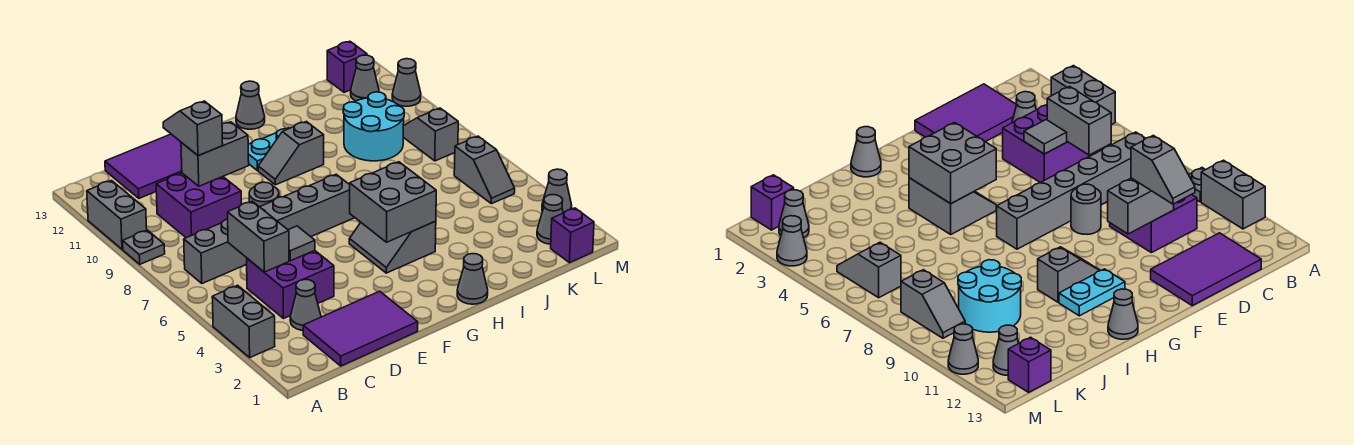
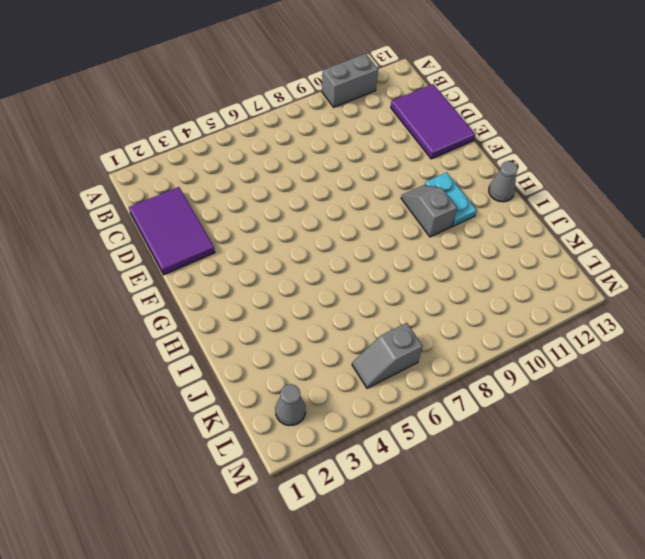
none -> grey 1x2 brick [212,285,275,357]
none -> grey 1x1 plate [123,230,165,264]
none -> grey 1x6 brick [184,174,354,283]

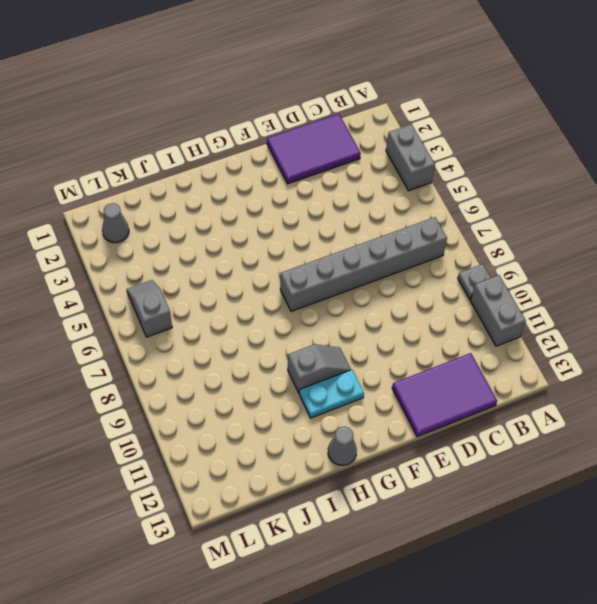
none -> grey 1x1 cone [290,279,321,330]
none -> purple 2x2 brick [247,251,334,319]
none -> purple 2x2 brick [156,173,241,238]

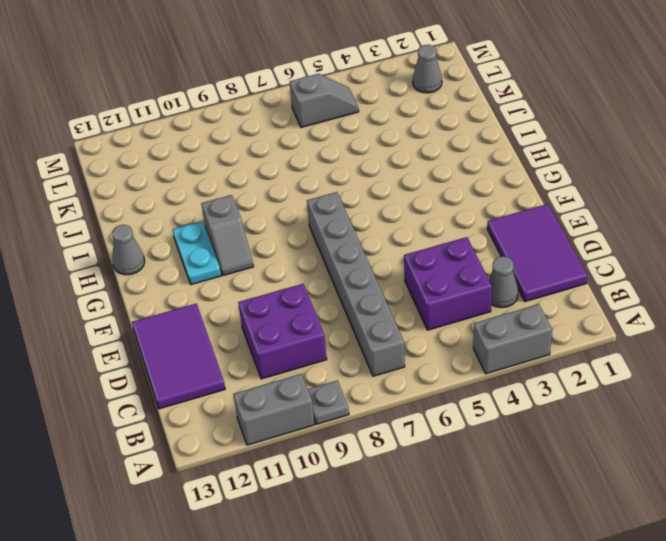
none -> grey 1x1 round brick [249,182,279,207]
none -> grey 2x2 slope [349,221,436,273]
none -> grey 1x1 cone [457,254,488,304]

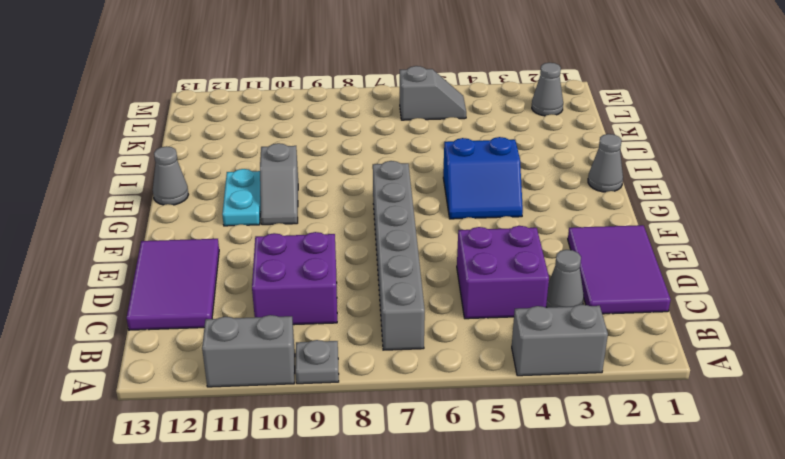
blue 2x2 slope [443,137,523,219] -> grey 2x2 slope [349,221,436,273]
none -> grey 1x1 round brick [249,182,279,207]
none -> cyan 2x2 round brick [343,92,404,161]
none -> purple 1x1 brick [551,208,594,263]

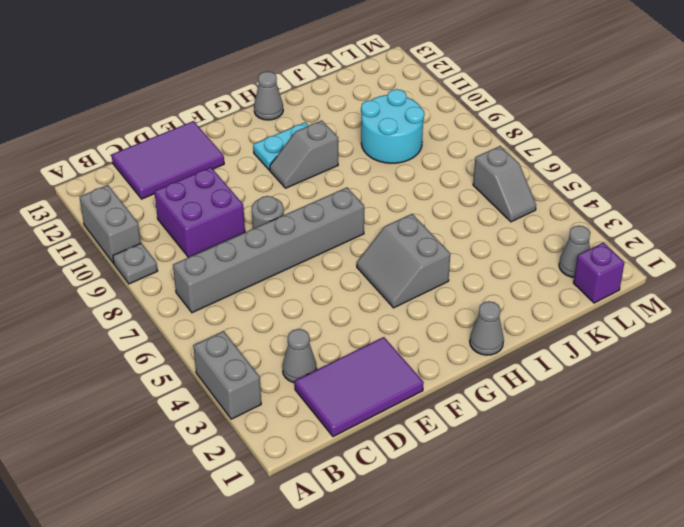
none -> purple 2x2 brick [247,251,334,319]
none -> grey 1x2 slope [403,108,458,161]
none -> grey 1x1 cone [351,55,379,101]

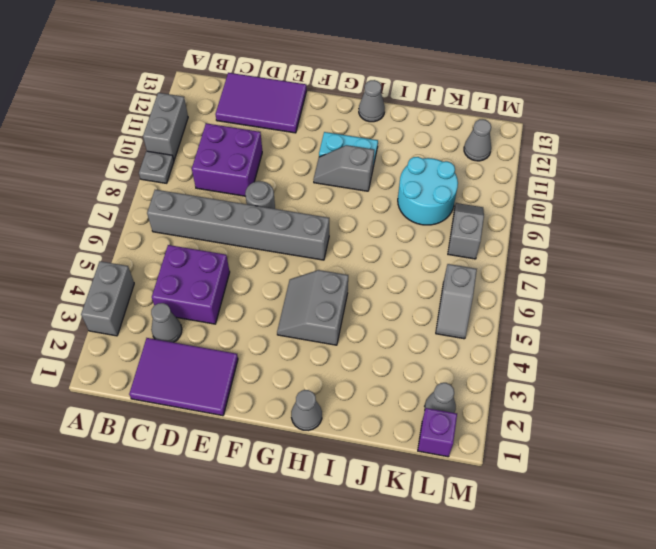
none -> purple 1x1 brick [327,41,367,92]
none -> grey 1x1 cone [542,169,572,213]
none -> grey 1x1 cone [392,59,421,106]

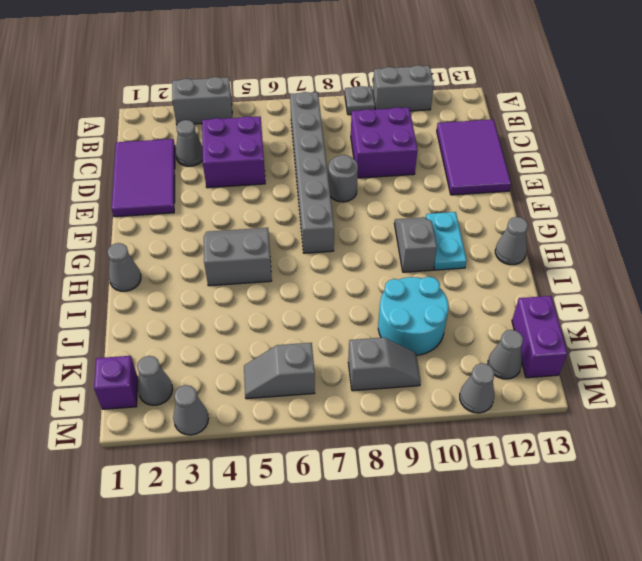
purple 1x2 brick [512,296,567,378] -> purple 1x1 brick [327,41,367,92]
none -> grey 1x2 brick [228,201,289,272]
none -> grey 1x1 tile [289,226,315,261]
none -> grey 1x2 brick [181,122,249,186]

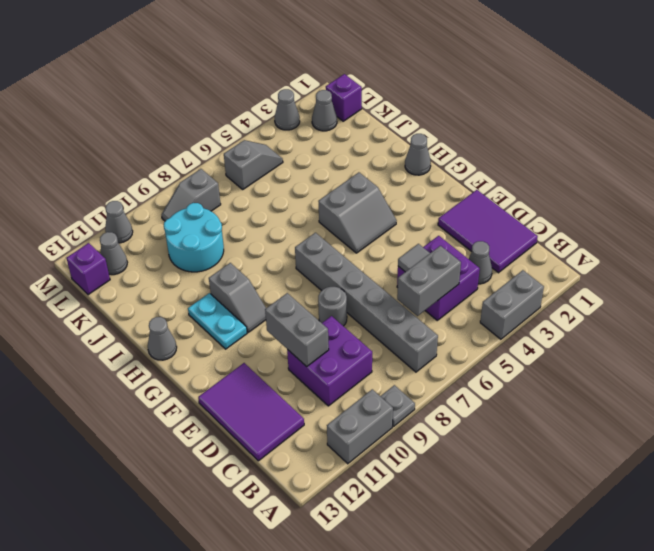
none -> grey 2x2 brick [350,162,436,242]
none -> grey 1x2 slope [163,101,223,156]

